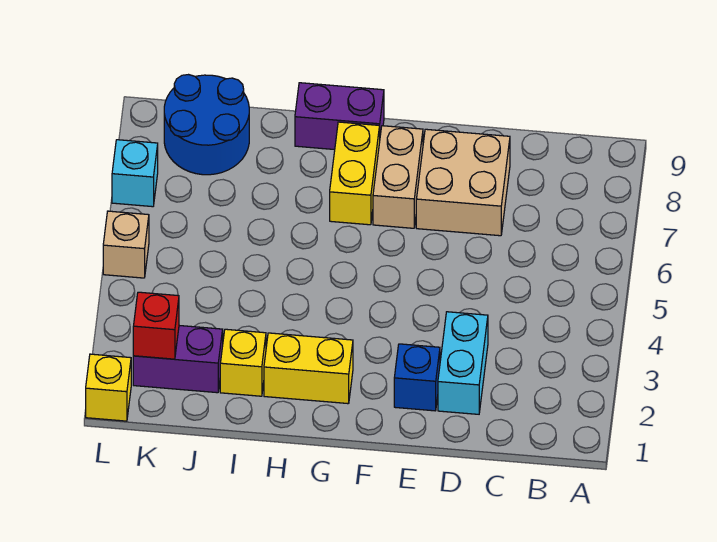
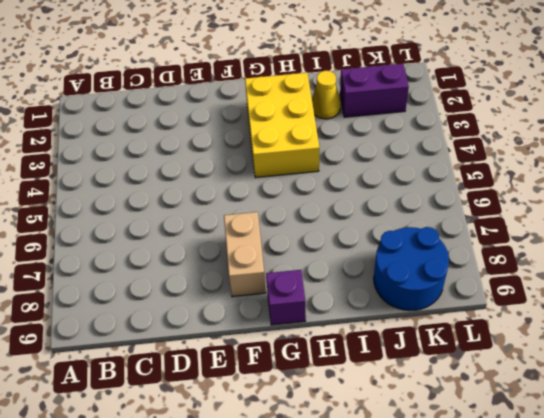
yellow 2x3 brick [245,73,319,178] -> yellow 1x2 brick [264,333,353,404]
purple 1x1 brick [266,270,306,325] -> purple 1x2 brick [295,83,384,150]
yellow 1x1 cone [312,71,341,119] -> yellow 1x1 brick [220,329,266,396]
none -> cyan 1x2 brick [438,312,488,414]
none -> tan 2x2 brick [416,129,510,236]
none -> blue 1x1 brick [394,344,440,411]

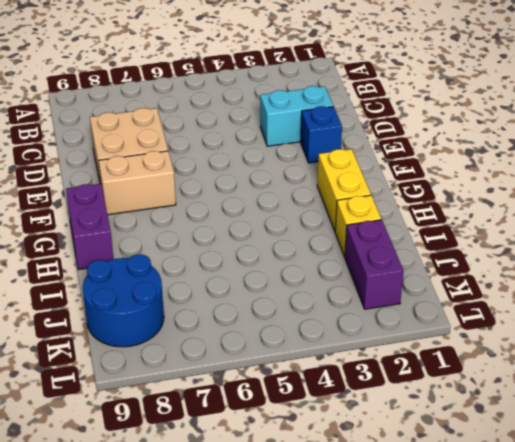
none -> yellow 1x2 brick [330,122,380,225]
none -> yellow 1x1 brick [86,354,131,421]
none -> tan 1x1 brick [103,211,149,278]

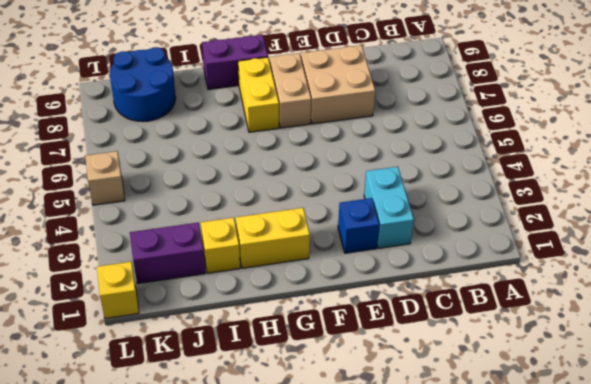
none -> cyan 1x1 brick [112,140,158,207]
none -> red 1x1 brick [133,292,179,359]

